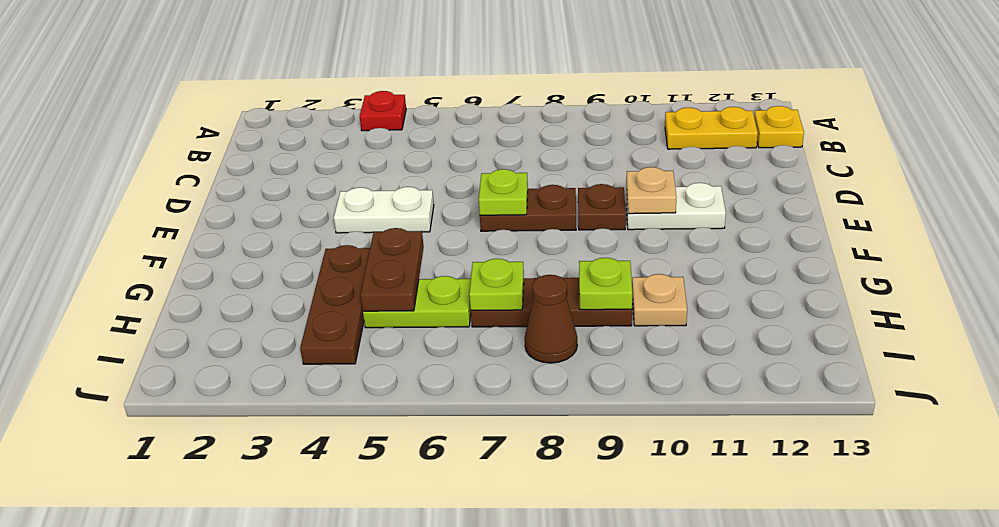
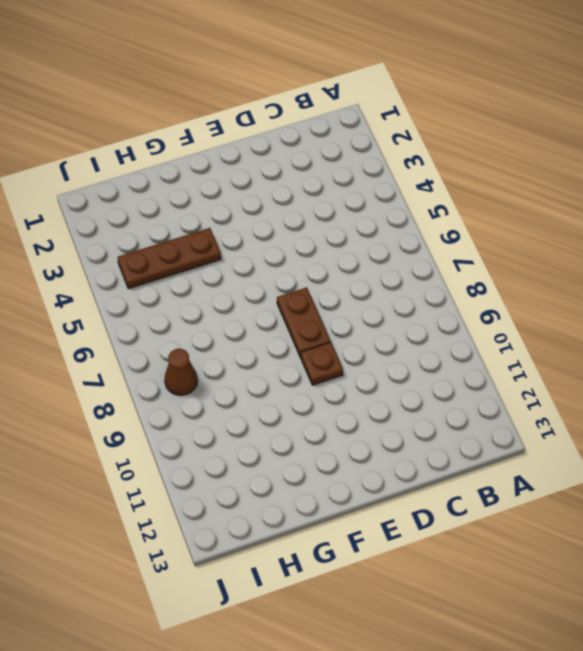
none -> red 1x1 plate [360,91,406,131]
none -> yellow 1x2 plate [665,107,758,149]
none -> yellow 1x1 plate [754,106,804,148]

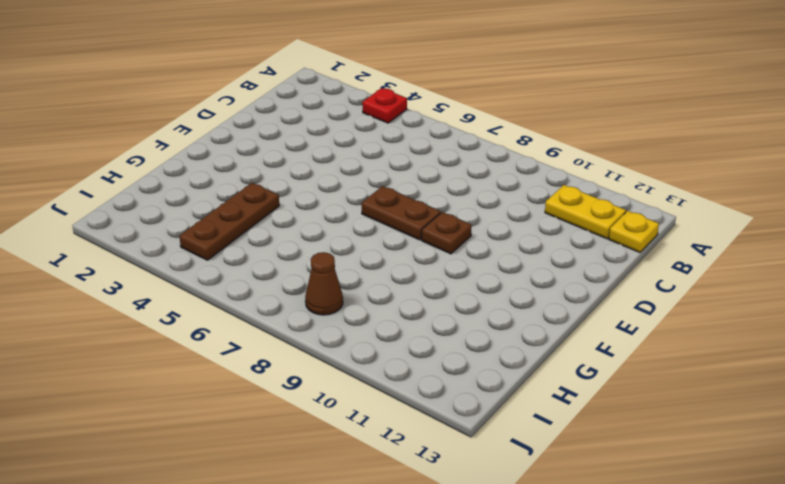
none -> white 1x2 plate [334,187,434,233]
none -> white 1x2 plate [626,183,726,230]
none -> lime 1x2 plate [363,276,471,328]

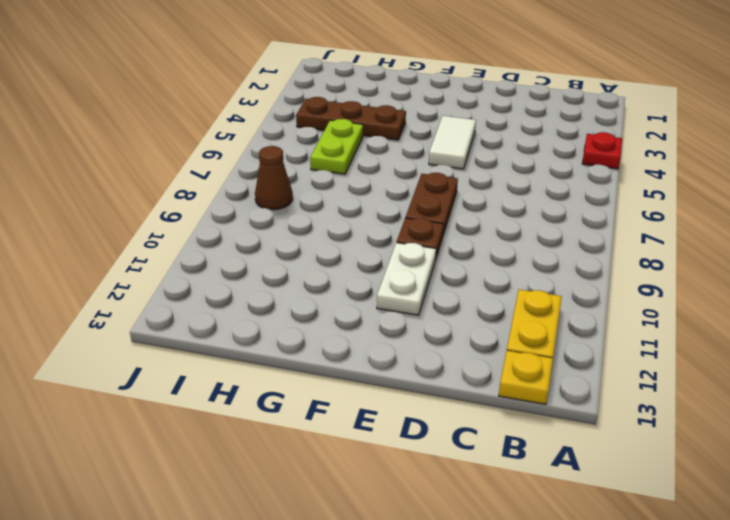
white 1x2 tile [429,116,476,169] -> white 1x2 plate [334,187,434,233]
none -> brown 1x3 plate [471,277,632,327]
none -> tan 1x1 plate [632,274,687,326]
none -> lime 1x1 plate [479,169,528,215]

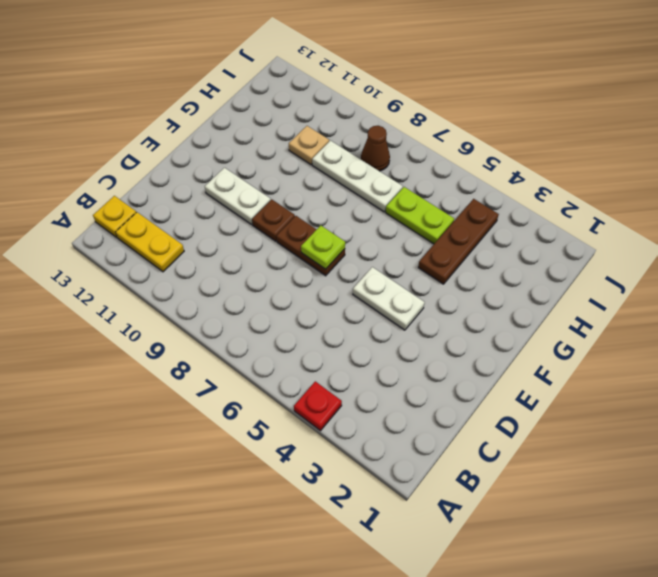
white 1x3 plate [312,141,403,212] -> brown 1x3 plate [471,277,632,327]
none -> tan 1x1 plate [626,167,677,214]
none -> brown 1x2 plate [360,228,424,311]
none -> lime 1x1 plate [469,259,524,310]

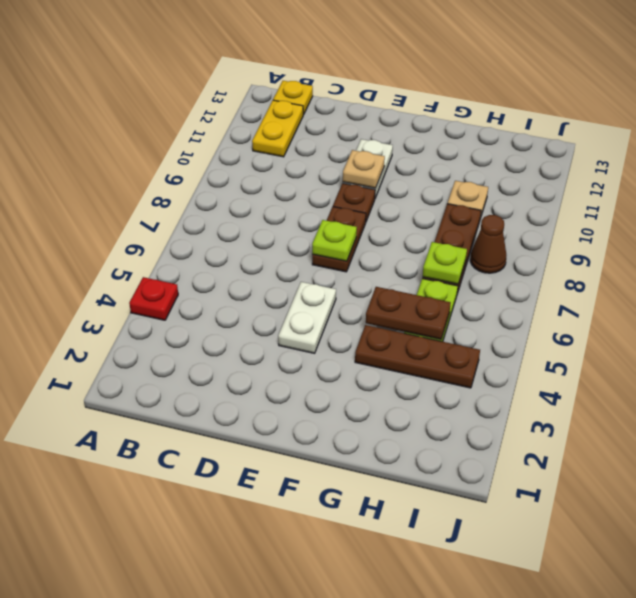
none -> lime 1x1 plate [579,258,632,310]

